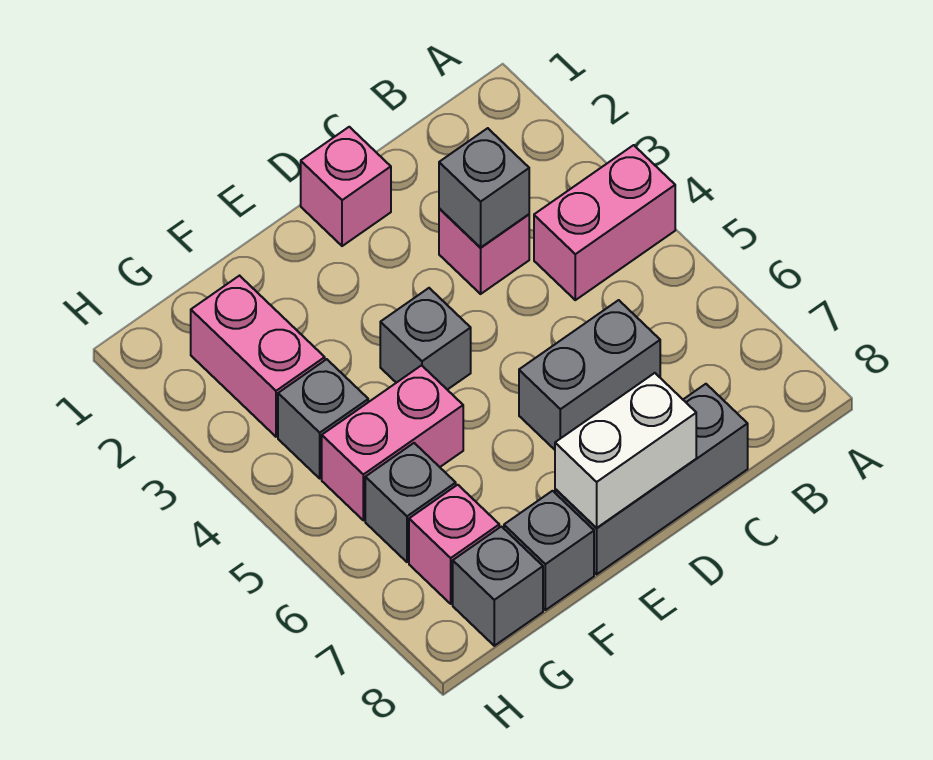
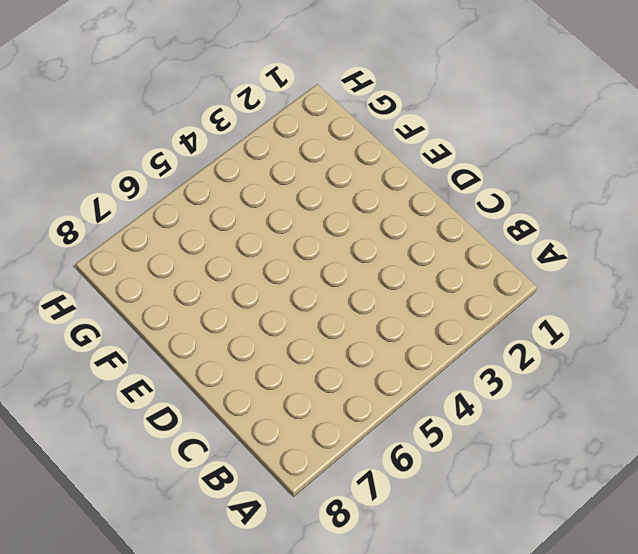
none -> pink 1x2 brick [534,145,675,300]
none -> pink 1x1 brick [439,208,529,294]
none -> grey 1x2 brick [519,300,660,450]

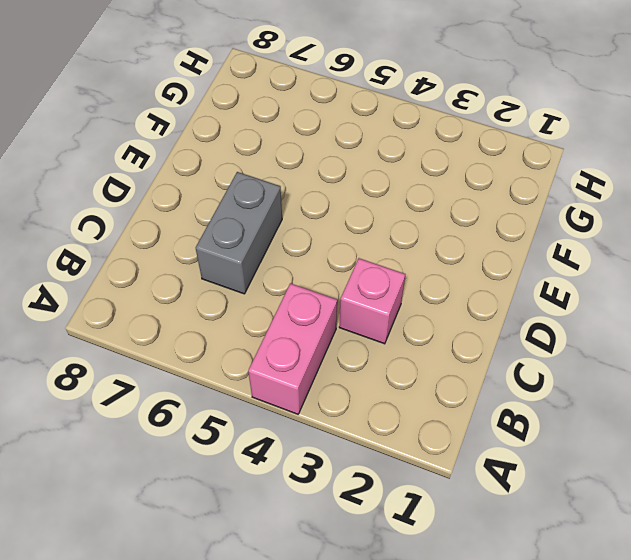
none -> grey 1x3 brick [555,384,748,574]
none -> pink 1x1 brick [301,127,391,246]
none -> grey 1x1 brick [380,288,471,390]

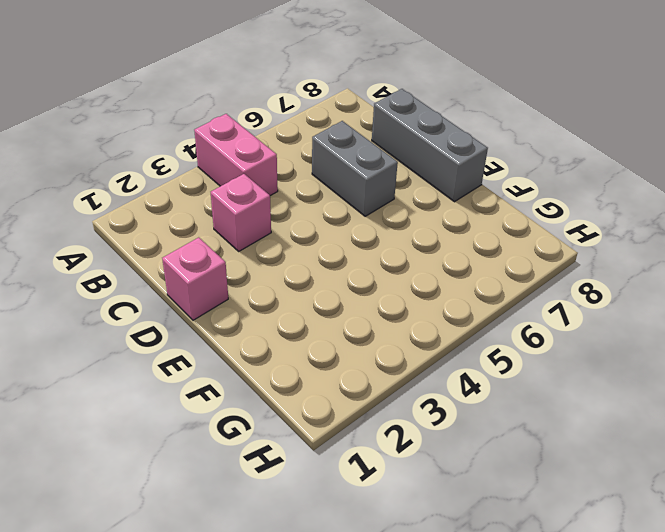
none -> grey 1x1 brick [380,288,471,390]
none -> pink 1x2 brick [322,365,463,520]
none -> grey 1x1 brick [504,491,594,610]

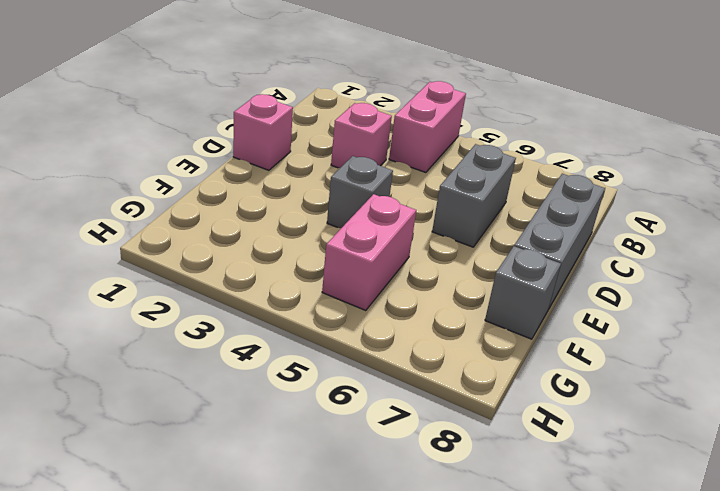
none -> pink 1x2 brick [191,276,325,437]
none -> grey 1x1 brick [278,359,368,478]
none -> grey 1x1 brick [365,443,456,562]

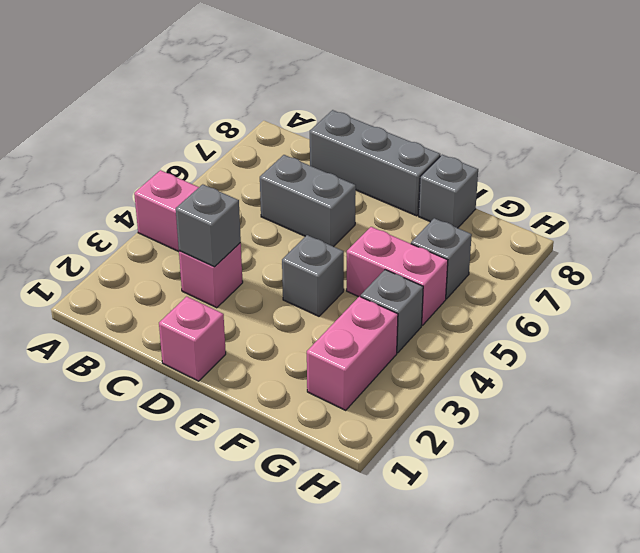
none -> pink 1x1 brick [409,485,499,604]
none -> grey 1x1 brick [453,527,543,646]
none -> white 1x2 brick [555,373,696,528]

